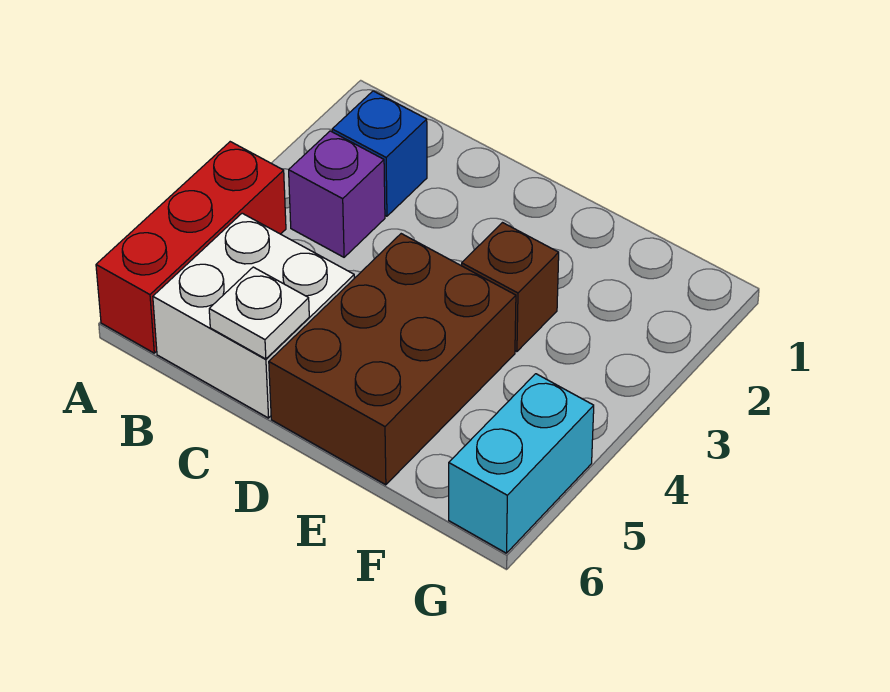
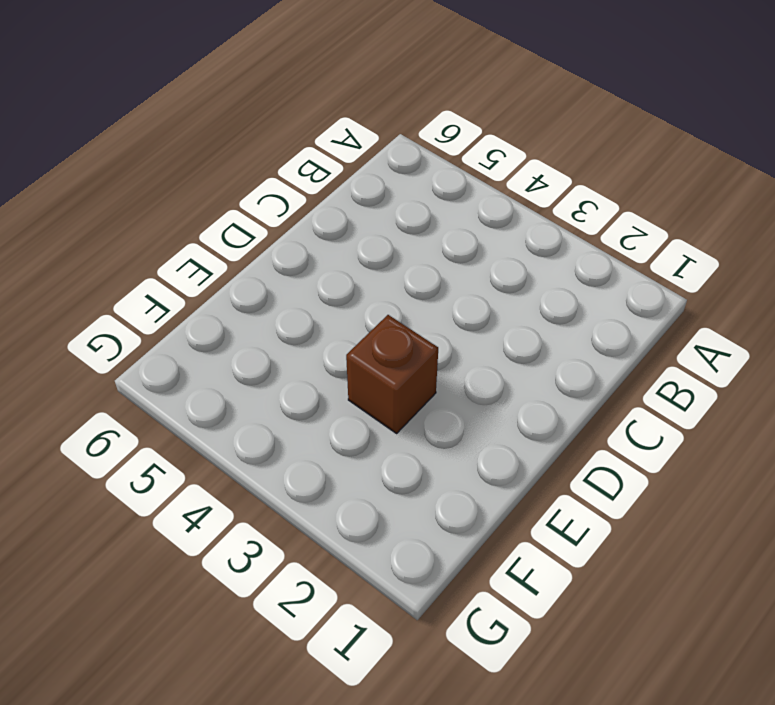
none -> red 1x3 brick [96,142,286,353]
none -> blue 1x1 brick [332,91,427,216]

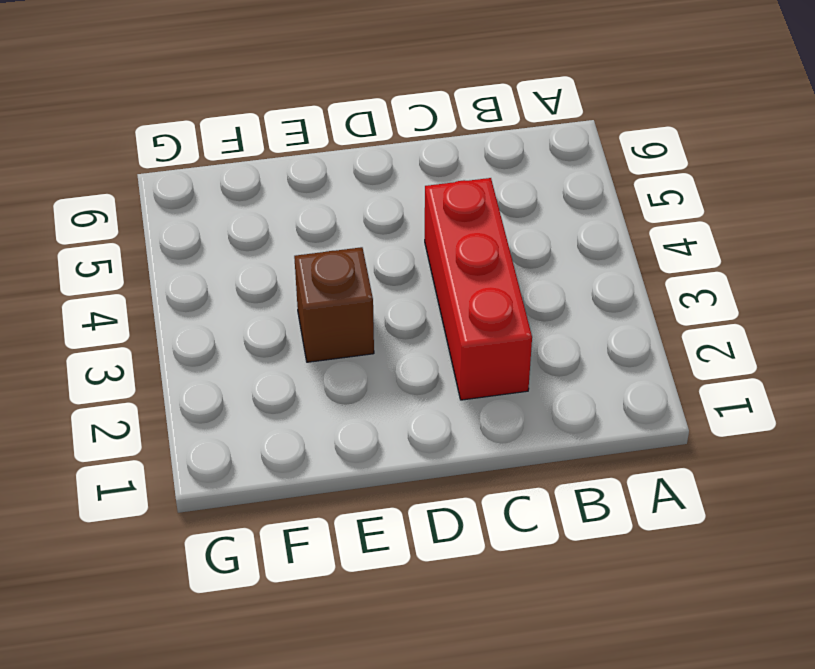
red 1x3 brick [425,178,532,400] -> red 1x3 brick moved to [96,142,286,353]
none -> blue 1x1 brick [332,91,427,216]
none -> purple 1x1 brick [289,131,385,257]

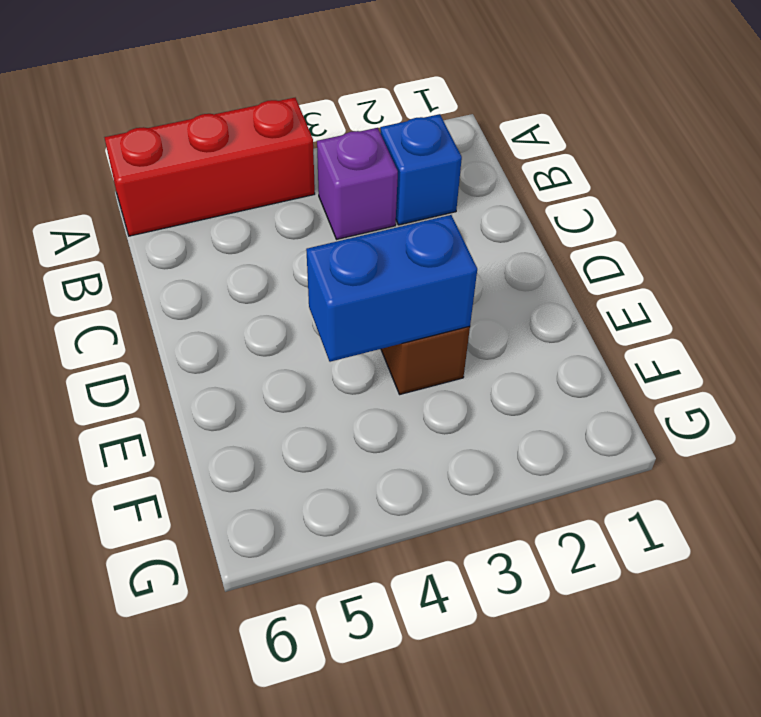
blue 1x2 brick [306,215,477,362] -> none
none -> white 2x2 brick [153,213,354,418]
none -> brown 2x3 brick [269,234,516,485]

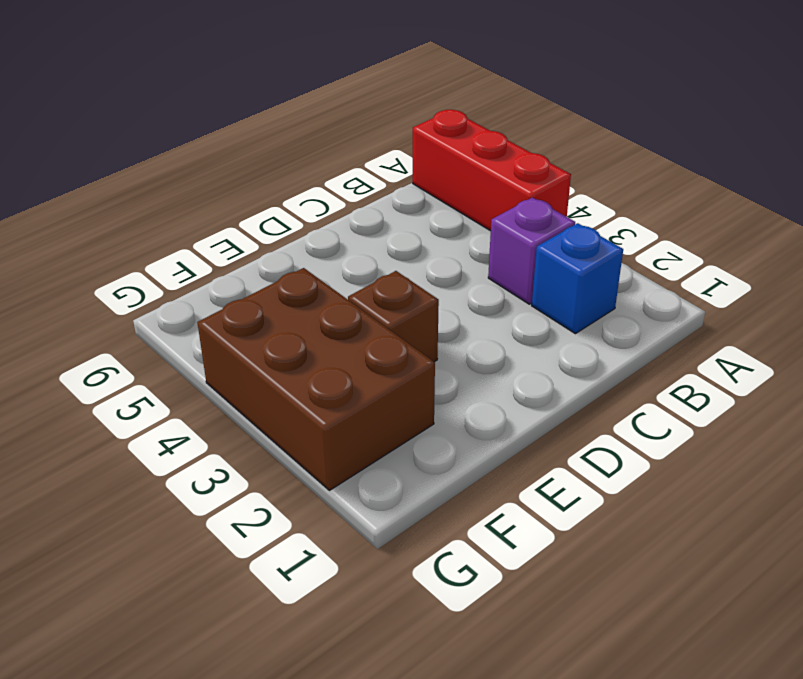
brown 2x3 brick [197,268,435,490] -> brown 2x3 brick moved to [269,234,516,485]
none -> white 2x2 brick [153,213,354,418]
none -> cyan 1x2 brick [449,374,594,553]

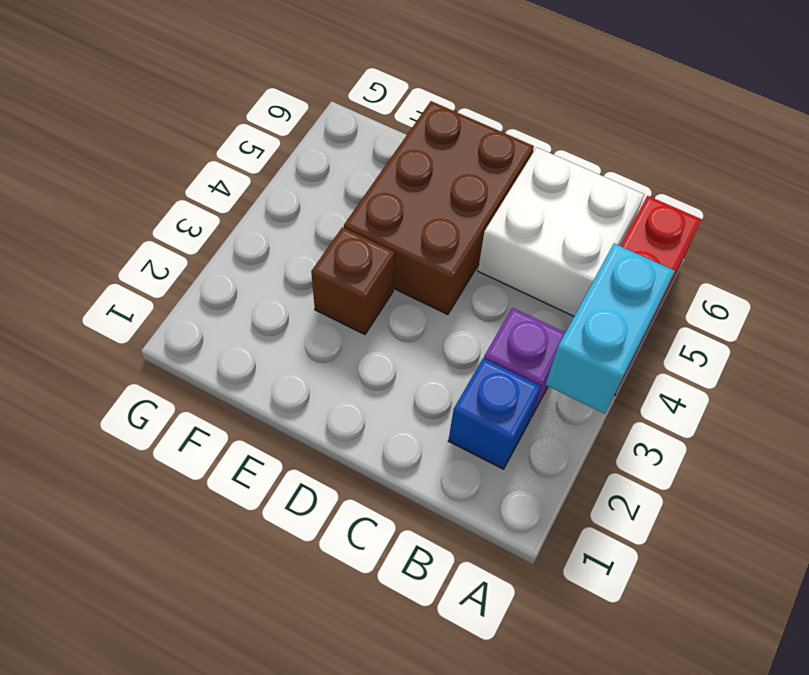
cyan 1x2 brick [546,244,675,414] -> cyan 1x2 brick moved to [449,374,594,553]
none -> white 1x1 plate [209,267,309,359]

